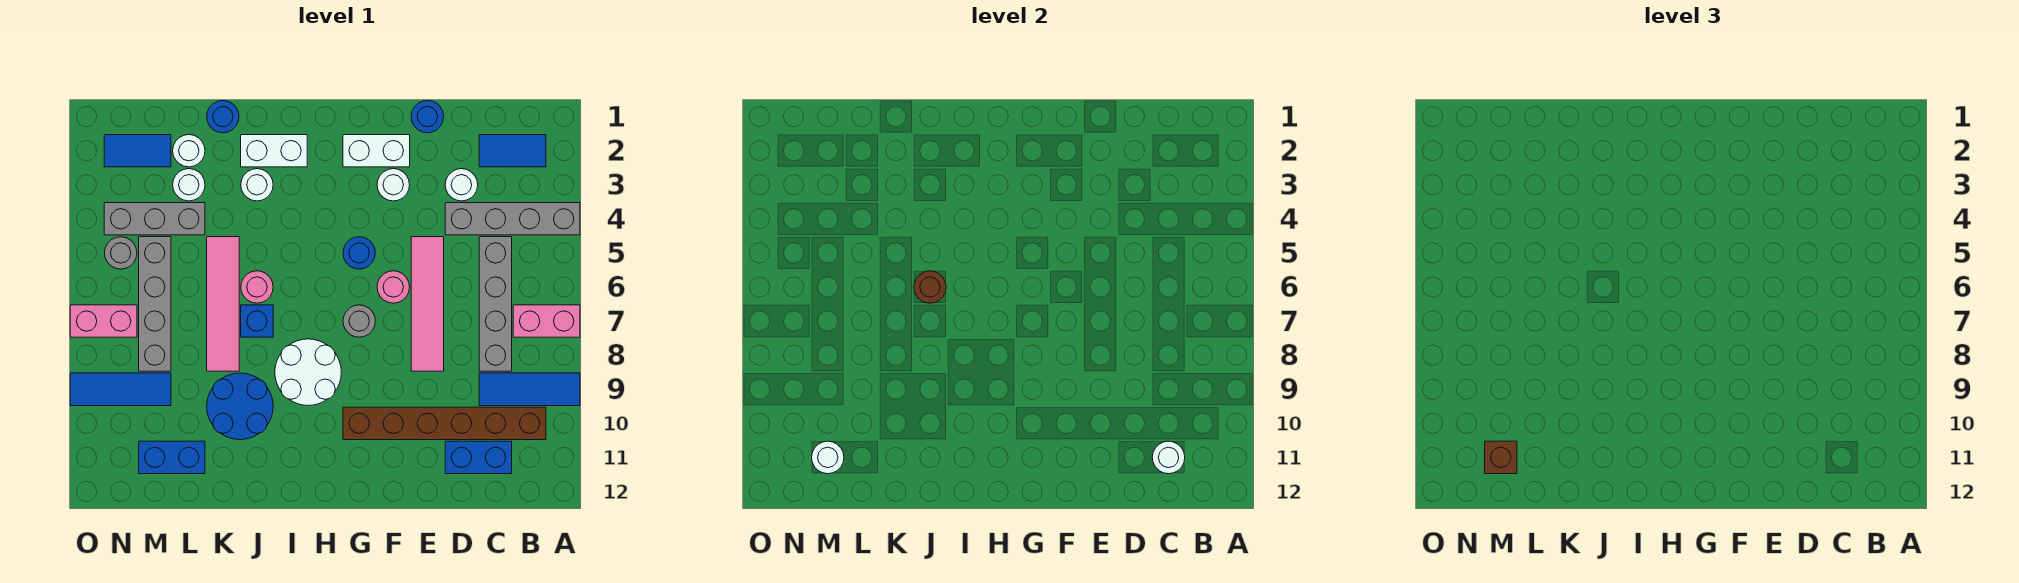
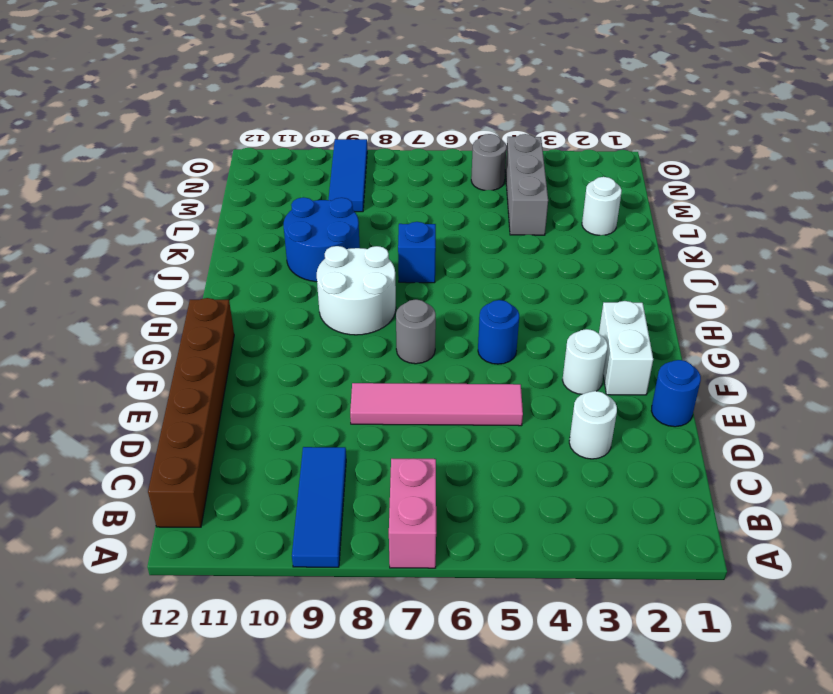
brown 1x6 brick [148,298,234,527] -> brown 1x6 brick moved to [343,407,546,440]
none -> grey 1x4 brick [445,203,580,235]
none -> blue 1x2 tile [479,135,546,167]
none -> grey 1x4 brick [479,237,512,371]
none -> blue 1x2 brick [445,441,512,474]

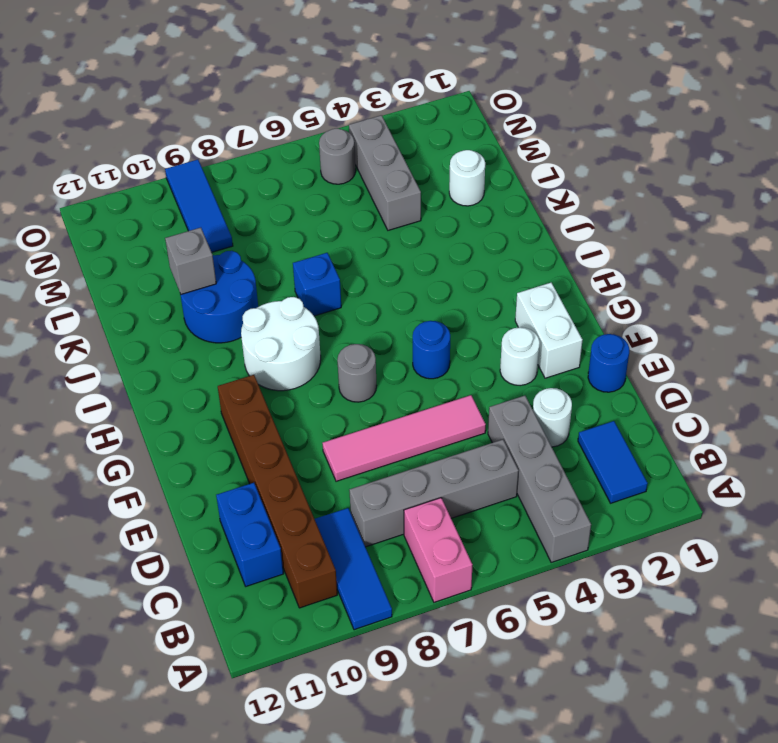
grey 1x1 brick [165,228,216,294] -> none
none -> pink 1x1 round brick [377,271,410,303]
none -> white 1x2 brick [241,135,307,167]
none -> white 1x1 round brick [241,169,273,201]
none -> pink 1x1 round brick [241,271,273,303]

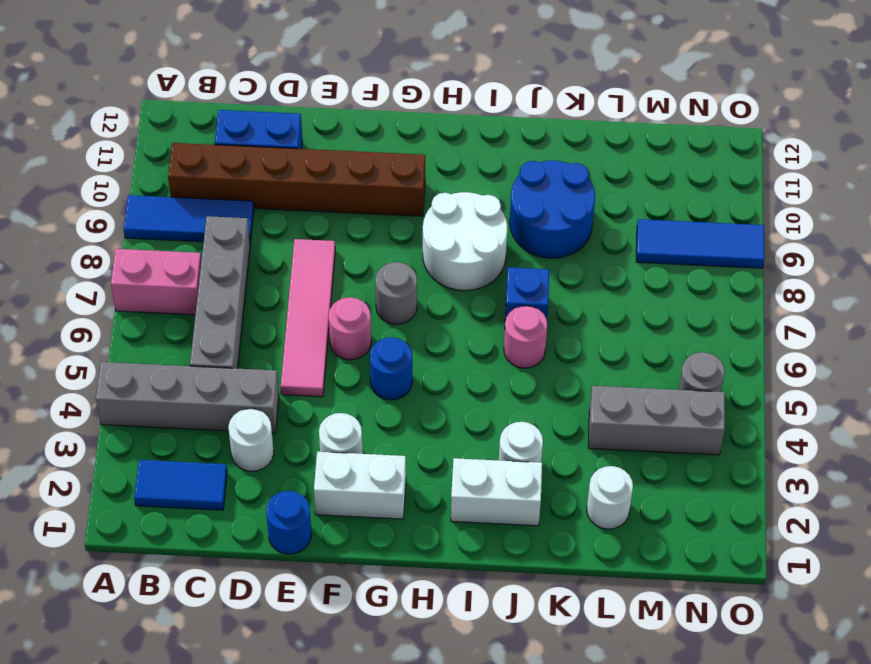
none -> blue 1x1 round brick [207,101,239,133]
none -> pink 1x4 tile [207,237,239,371]
none -> white 1x1 round brick [173,169,205,201]
none -> blue 1x2 brick [139,441,205,474]

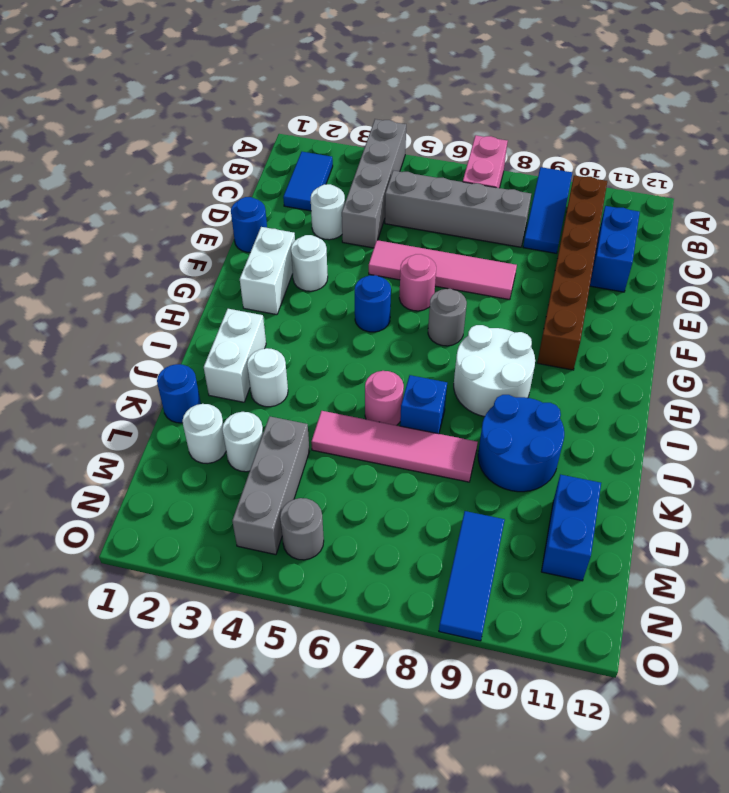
none -> blue 1x2 tile [104,135,171,167]
none -> grey 1x4 brick [139,237,171,371]
none -> pink 1x2 brick [70,305,137,337]
none -> white 1x1 round brick [1152,441,1185,474]

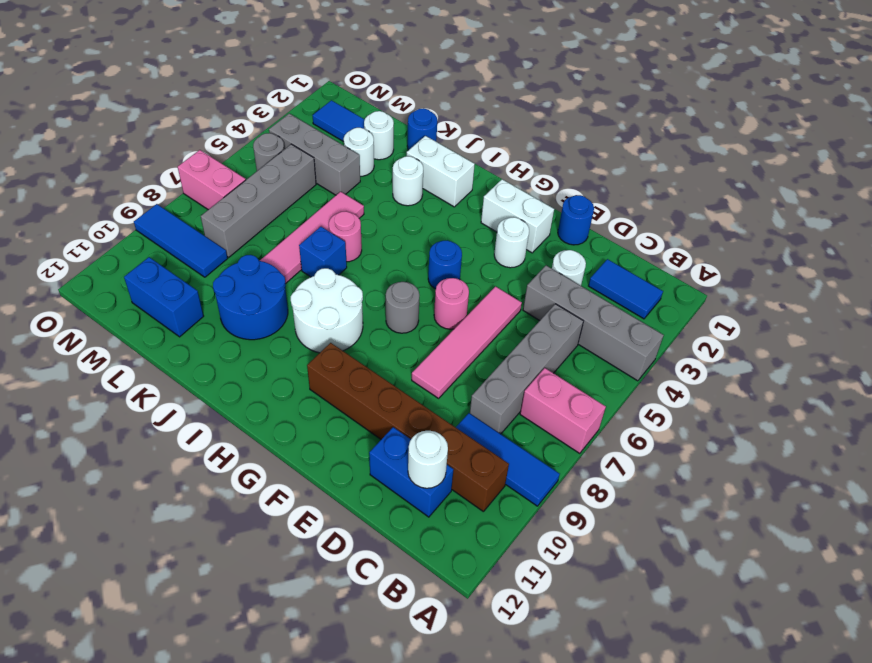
none -> brown 1x1 round brick [914,271,946,303]
none -> white 1x1 round brick [812,441,844,474]
none -> brown 1x1 brick [1485,441,1517,474]

